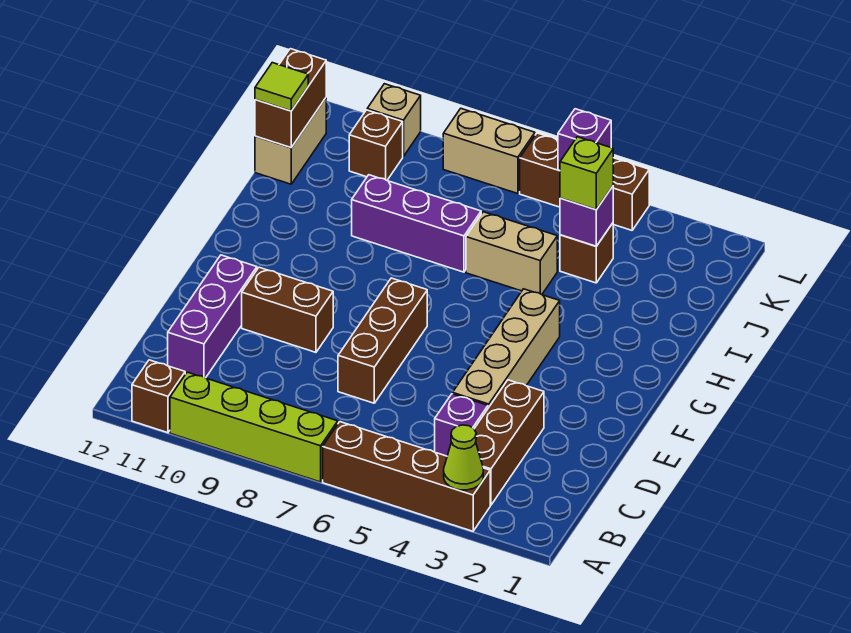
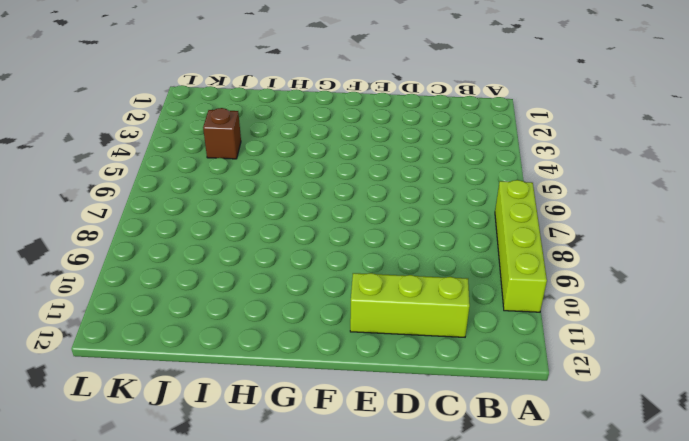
lime 1x3 brick [350,273,470,337] -> purple 1x3 brick [168,255,257,378]
none -> brown 1x4 brick [323,422,490,531]
none -> brown 1x1 brick [132,360,185,433]
none -> brown 1x3 brick [474,380,544,505]

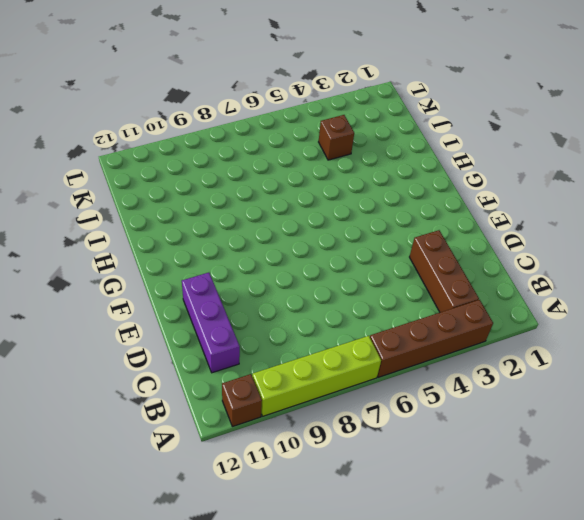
none -> purple 1x1 brick [435,394,488,456]
none -> tan 1x4 brick [453,289,560,408]
none -> brown 1x3 brick [338,278,427,403]

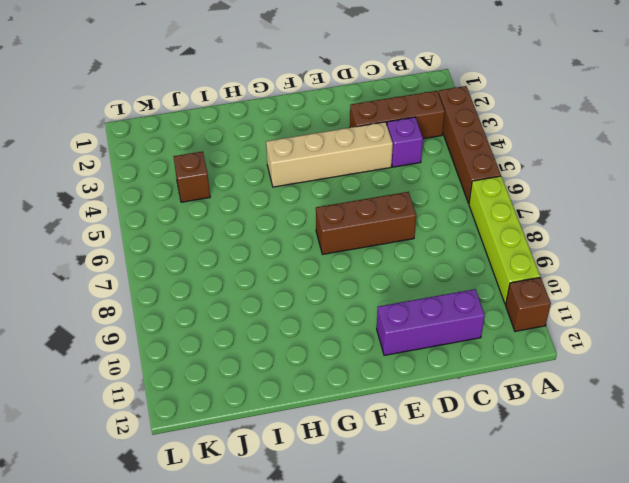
none -> brown 1x2 brick [242,267,333,352]
none -> tan 1x2 brick [466,212,557,295]
none -> purple 1x3 brick [352,175,481,272]

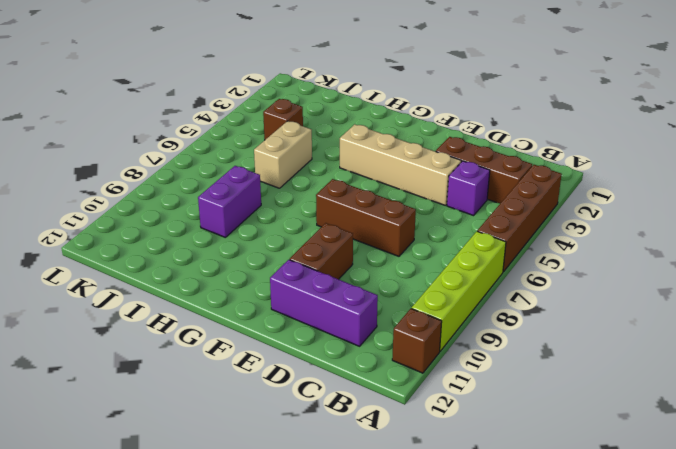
purple 1x2 brick [198,166,261,238] -> purple 1x3 brick [352,175,481,272]
none -> tan 1x2 brick [255,98,326,184]
none -> brown 1x1 brick [349,110,403,180]
none -> brown 1x3 brick [520,133,649,230]

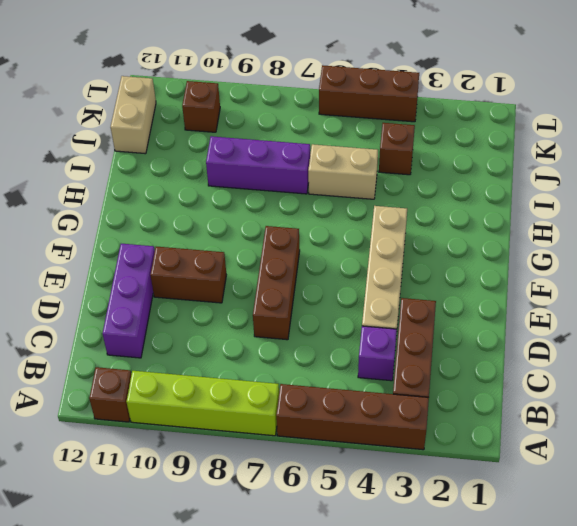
none -> tan 1x2 brick [443,109,535,194]
none -> tan 1x1 brick [367,84,421,157]
none -> lime 1x1 cone [444,425,483,490]

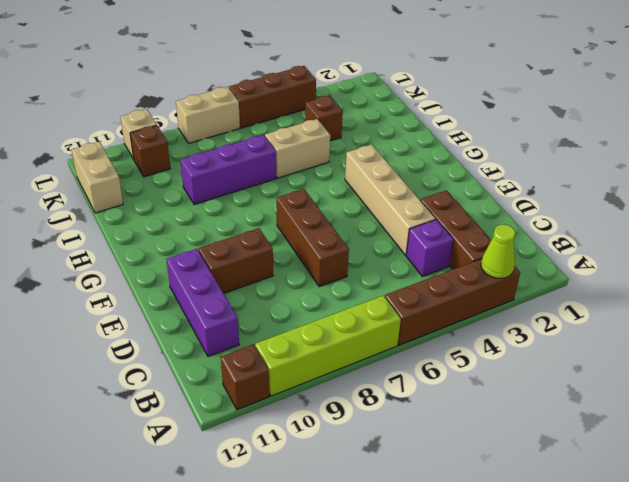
none -> purple 1x1 brick [560,186,613,246]
none -> brown 1x2 brick [255,49,326,147]
none -> purple 1x1 brick [558,109,611,171]

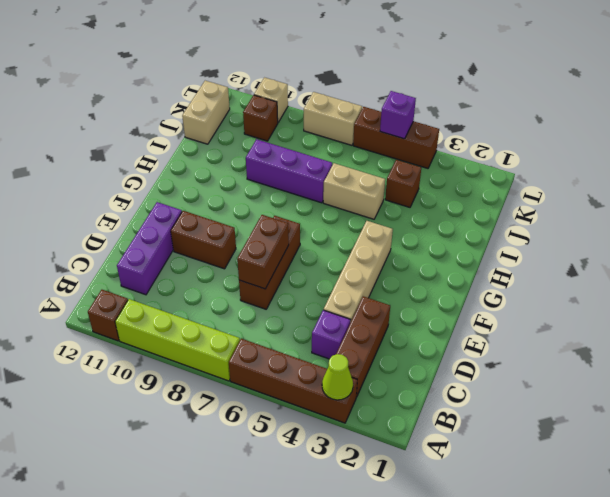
brown 1x2 brick [237,215,289,289] -> brown 1x2 brick moved to [255,49,326,147]
none -> purple 1x1 brick [560,186,613,246]
none -> lime 1x1 brick [560,137,613,210]
none -> lime 1x1 tile [255,63,308,111]

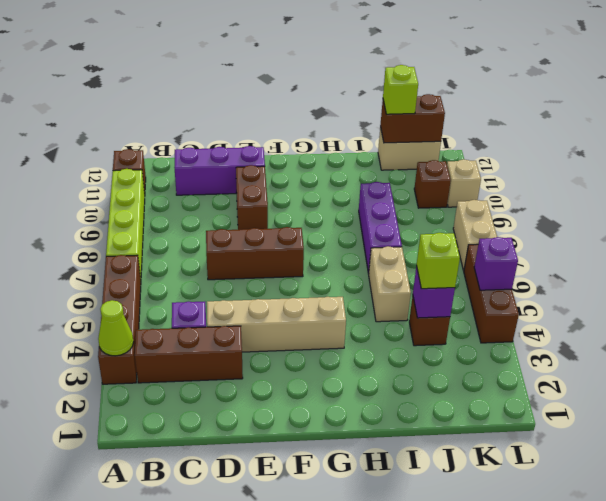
lime 1x1 brick [383,65,418,114] -> lime 1x1 tile [255,63,308,111]

